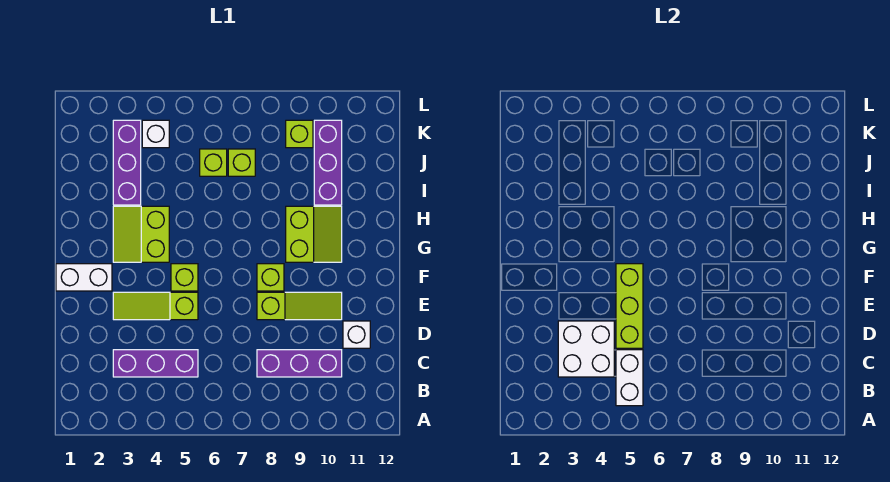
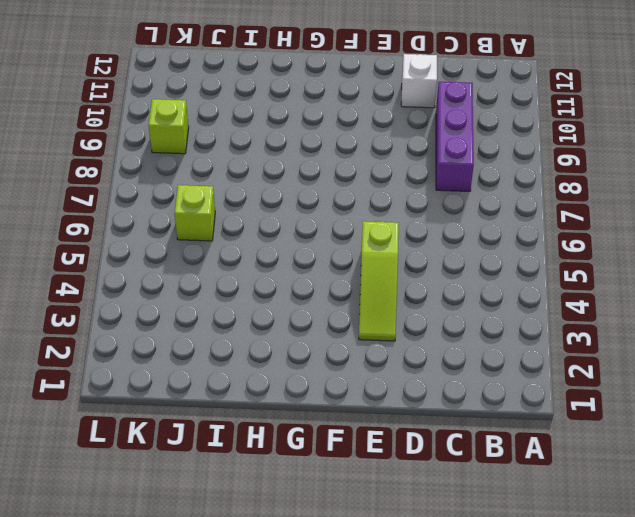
none -> purple 1x3 brick [113,350,198,377]
none -> lime 1x3 slope [257,292,342,320]
none -> white 1x2 brick [56,264,112,291]

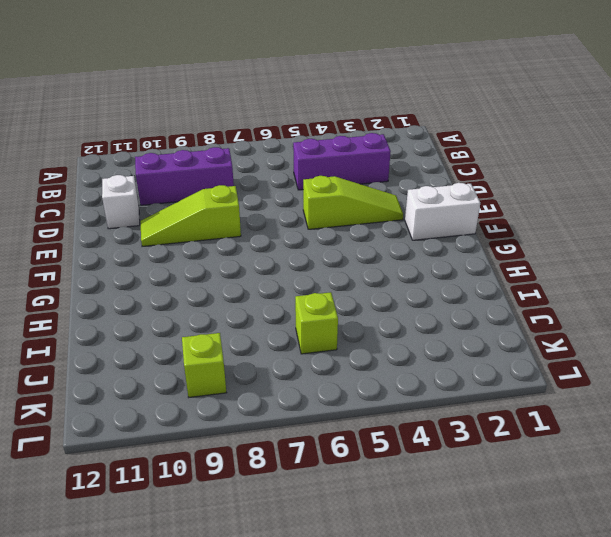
none -> lime 1x1 brick [171,264,198,291]
none -> lime 1x1 brick [257,264,284,291]
none -> lime 2x2 slope [113,206,169,262]

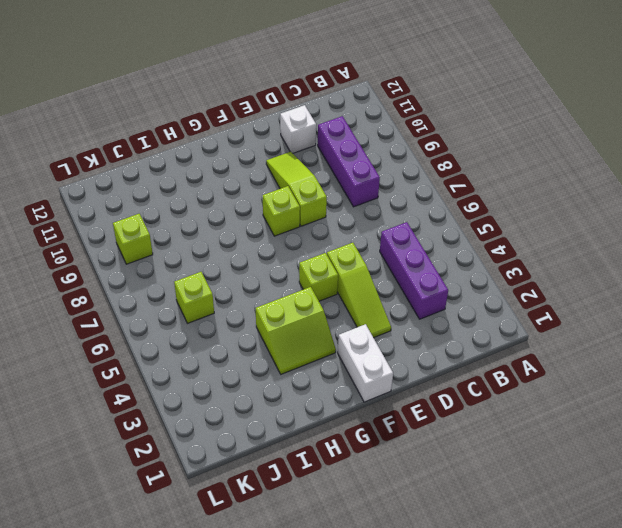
none -> lime 2x2 slope [286,206,342,262]
none -> purple 1x3 brick [113,120,141,205]
none -> purple 1x3 brick [314,120,342,205]

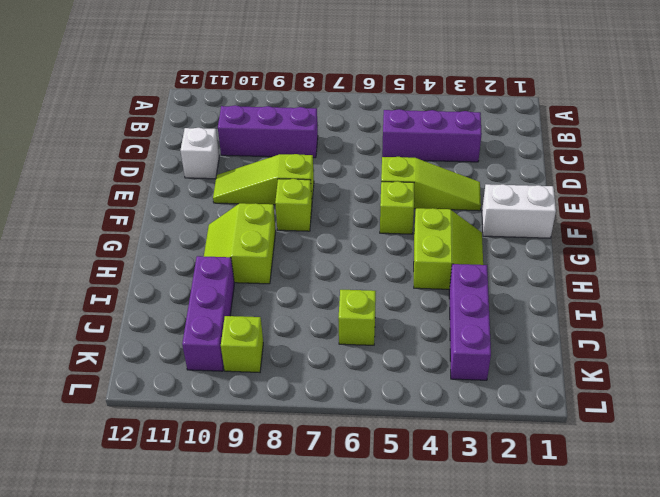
none -> lime 1x1 brick [228,149,255,176]
none -> white 1x1 brick [142,120,169,148]
none -> white 1x2 brick [616,350,643,406]

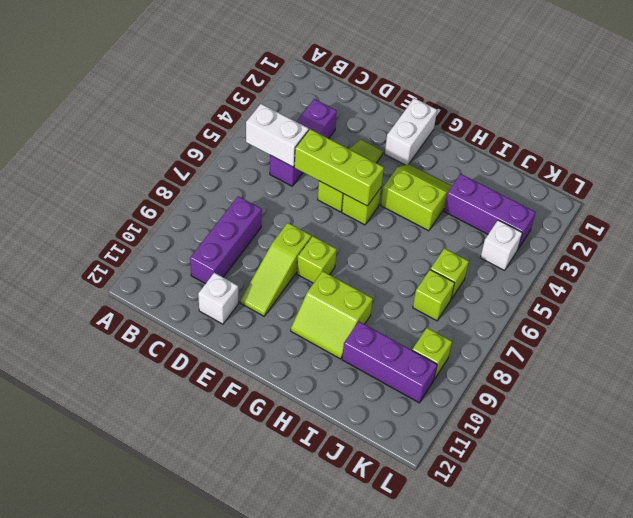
none -> white 2x2 brick [558,321,614,377]

